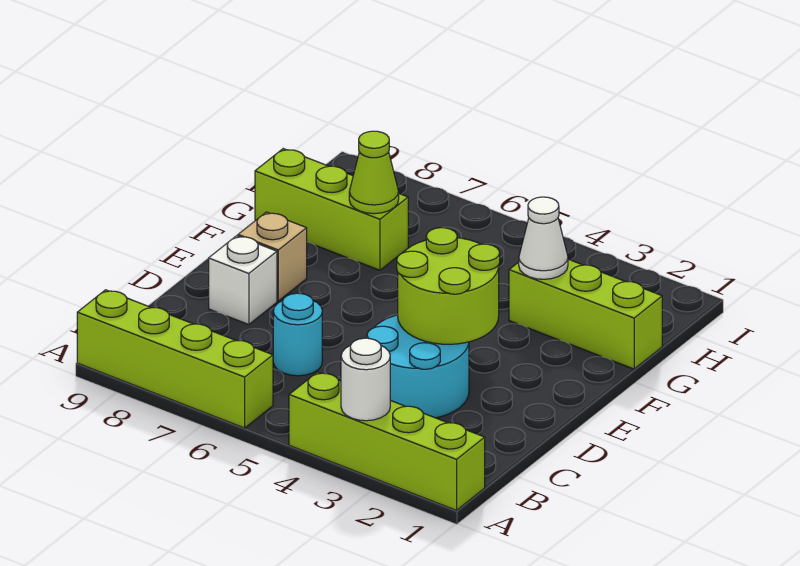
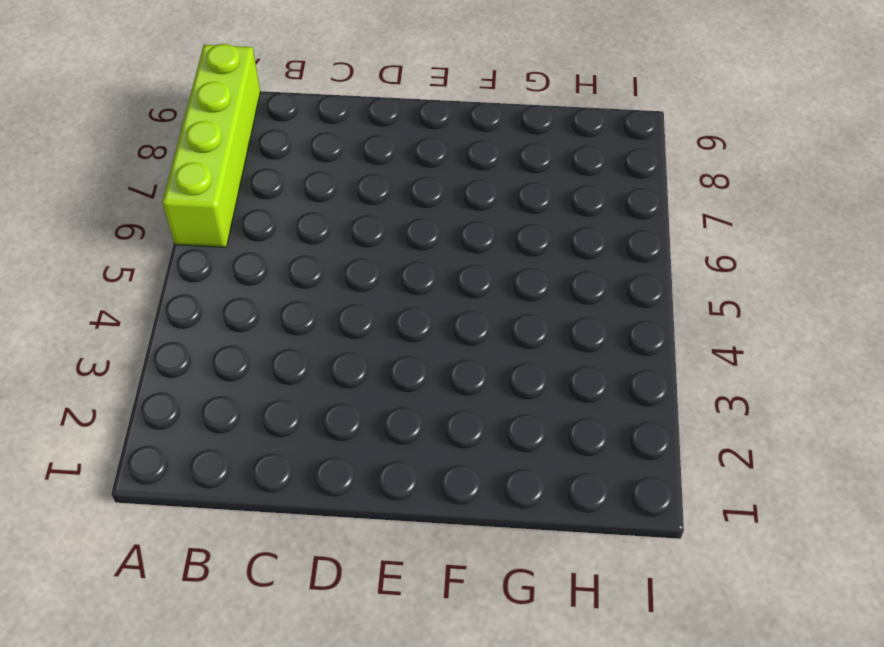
none -> lime 1x4 brick [289,372,485,510]
none -> cyan 2x2 round brick [367,315,469,418]
none -> cyan 1x1 round brick [273,293,322,376]

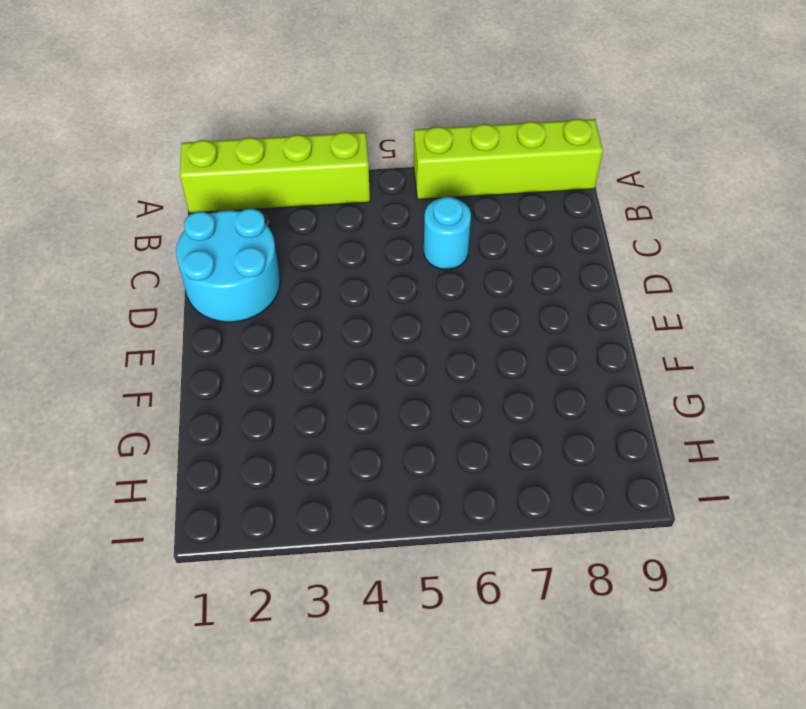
cyan 2x2 round brick [176,209,280,322] -> cyan 2x2 round brick moved to [367,315,469,418]
none -> white 1x1 brick [209,236,277,325]
none -> tan 1x1 brick [238,212,307,301]
none -> lime 1x3 brick [509,259,662,369]

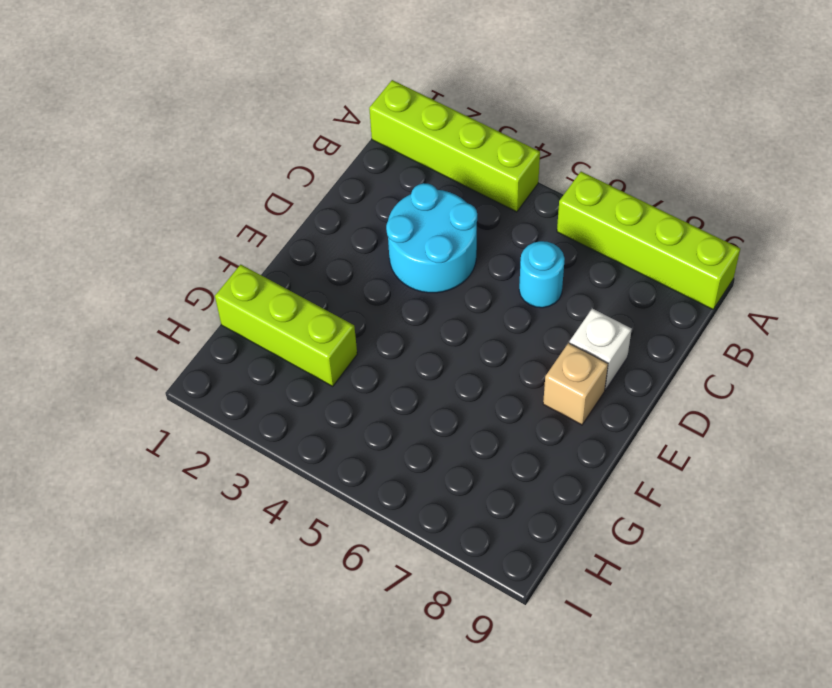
none -> lime 1x3 brick [255,149,408,270]
none -> white 1x1 round brick [341,338,390,421]
none -> lime 2x2 round brick [397,228,500,344]

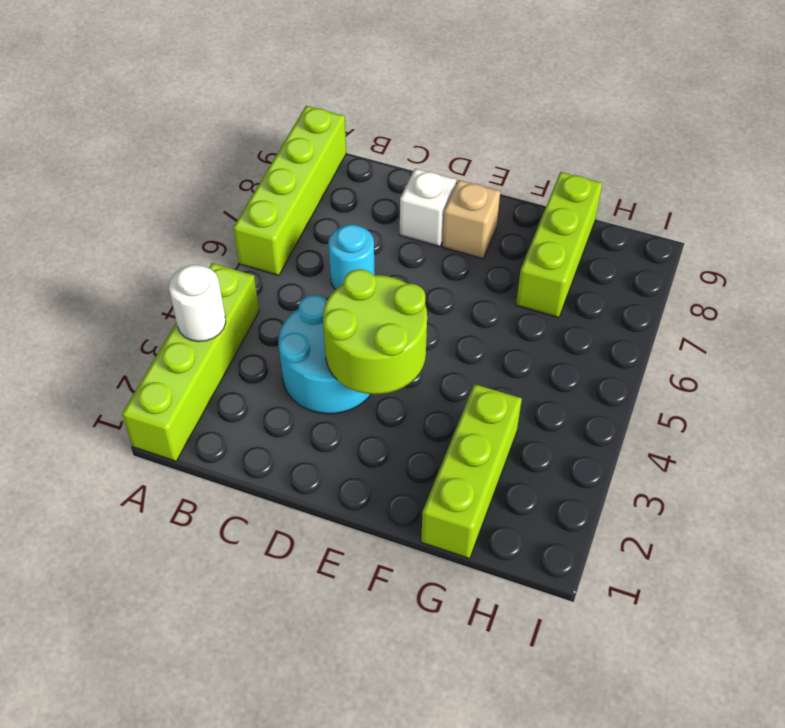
none -> white 1x1 cone [519,197,568,279]
none -> lime 1x1 cone [349,131,399,214]

